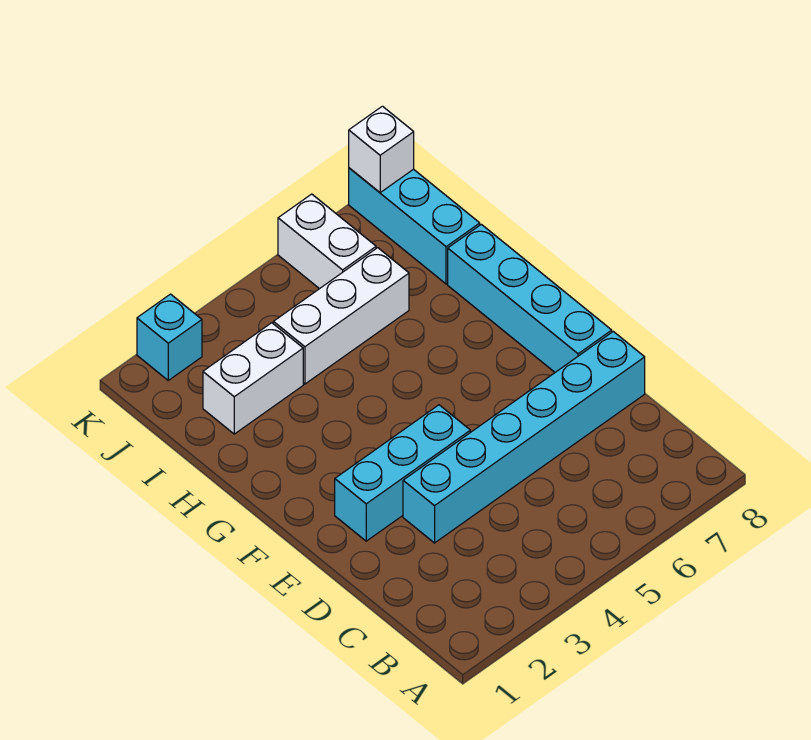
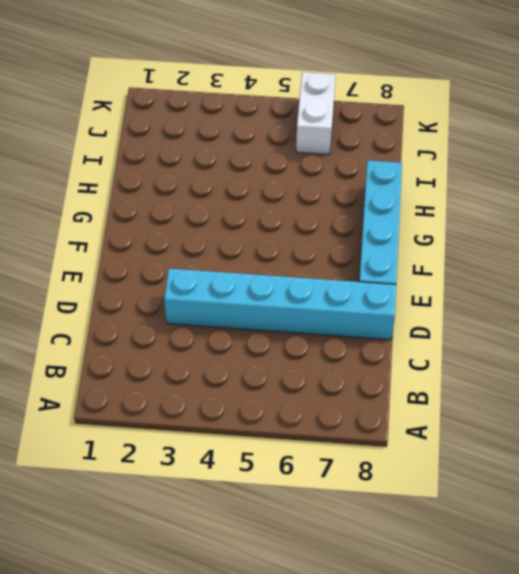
none -> cyan 1x3 brick [335,405,470,541]
none -> white 1x2 brick [203,323,303,434]

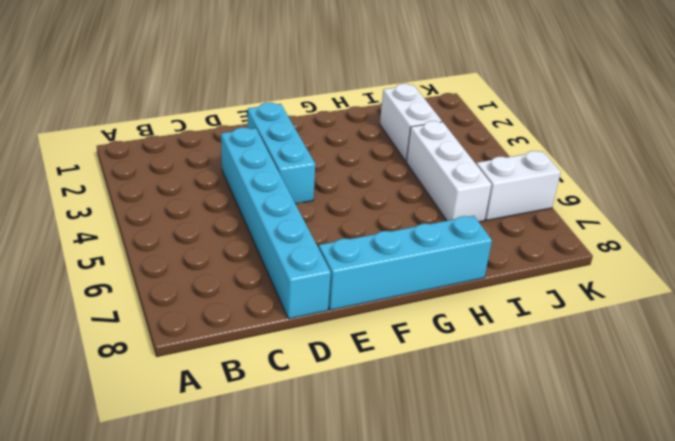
none -> cyan 1x3 brick [349,168,480,284]
none -> cyan 1x1 brick [137,294,202,380]

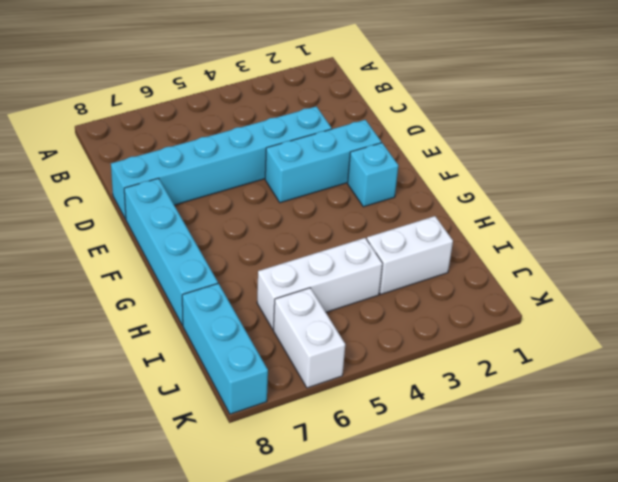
cyan 1x1 brick [348,143,398,207] -> cyan 1x1 brick moved to [137,294,202,380]
none -> white 1x1 brick [349,106,414,193]

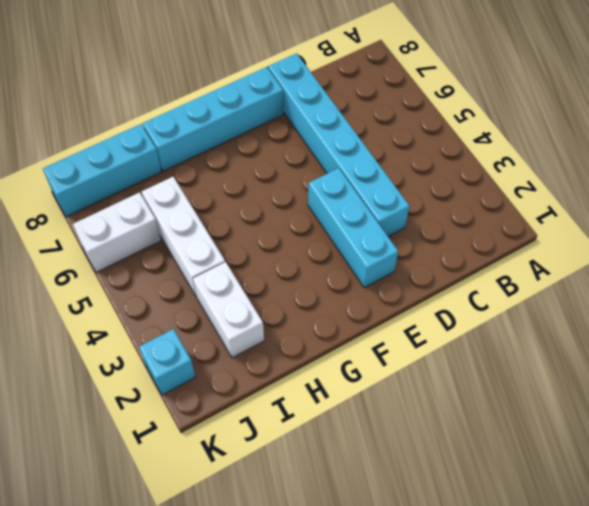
none -> white 1x1 brick [349,106,414,193]

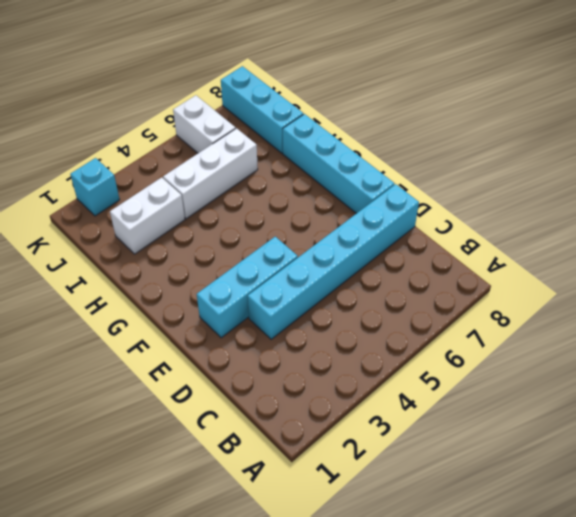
none -> white 1x1 brick [349,106,414,193]

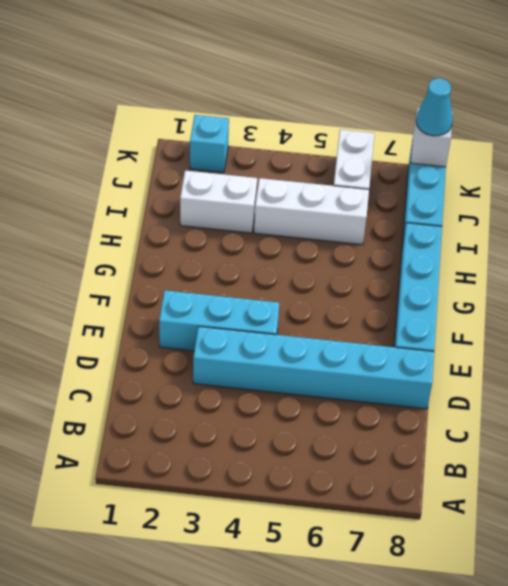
cyan 1x1 cone [416,78,453,136] -> none

